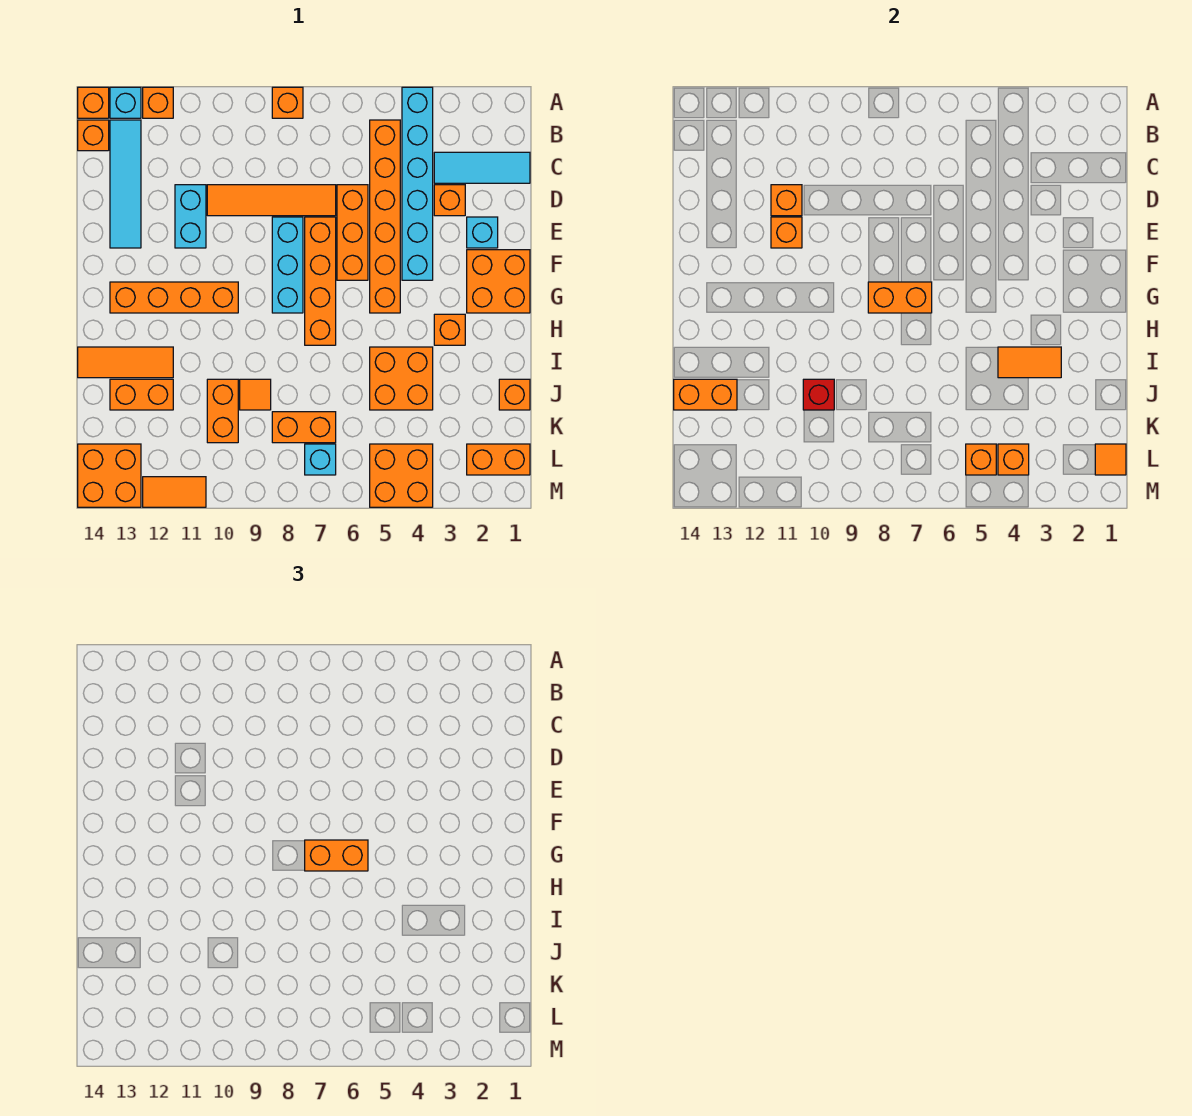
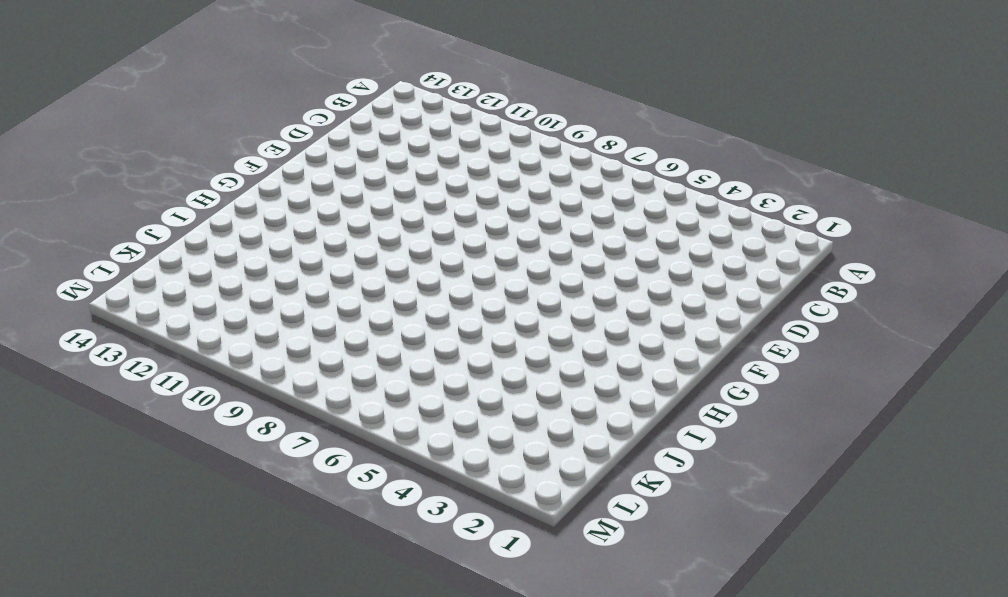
none -> cyan 1x6 brick [402,87,433,280]
none -> orange 1x1 brick [272,87,303,118]
none -> orange 1x1 brick [143,87,173,118]
none -> cyan 1x1 brick [110,87,141,118]

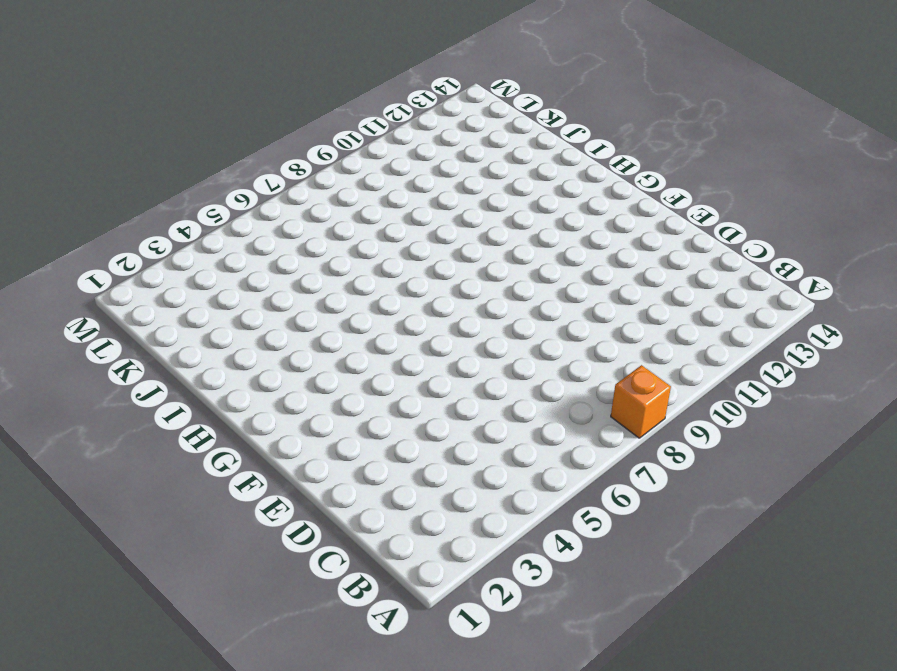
none -> cyan 1x6 brick [402,87,433,280]
none -> orange 1x1 brick [143,87,173,118]
none -> cyan 1x1 brick [110,87,141,118]
none -> orange 1x1 brick [78,87,109,118]

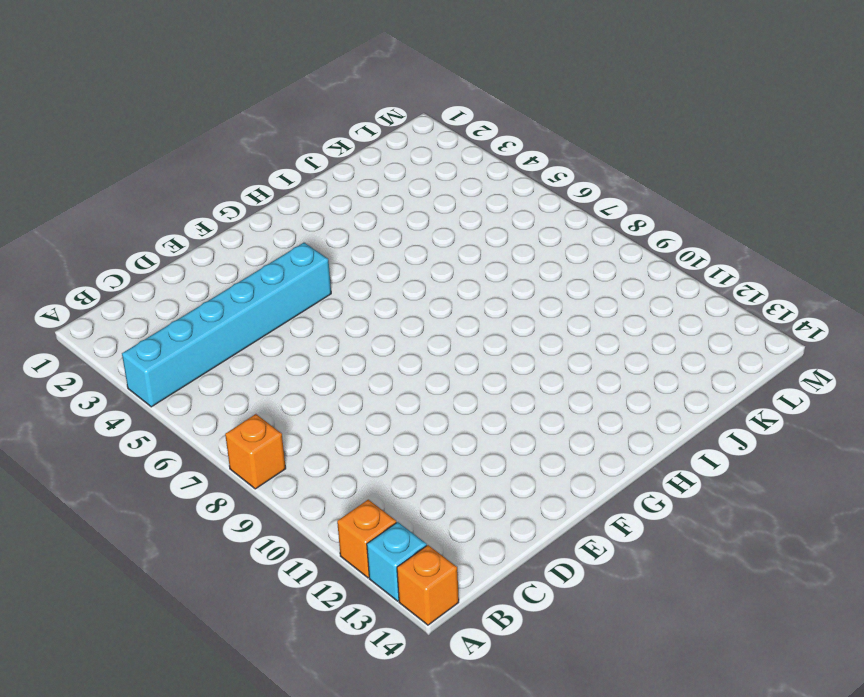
none -> orange 1x6 brick [370,120,400,313]
none -> cyan 1x4 tile [110,120,141,248]
none -> orange 1x1 brick [78,120,109,151]
none -> cyan 1x3 tile [434,152,530,183]

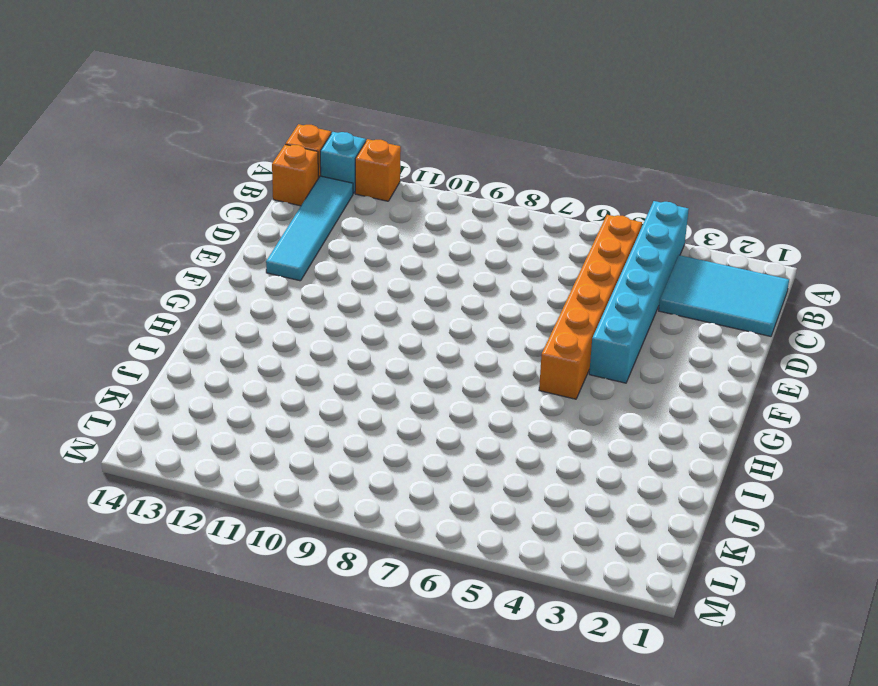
cyan 2x3 tile [659,255,789,336] -> cyan 1x3 tile [434,152,530,183]
none -> orange 1x1 brick [272,87,303,118]
none -> orange 1x1 brick [434,185,465,216]
none -> orange 1x3 brick [337,185,368,280]
none -> orange 1x4 tile [207,185,336,216]

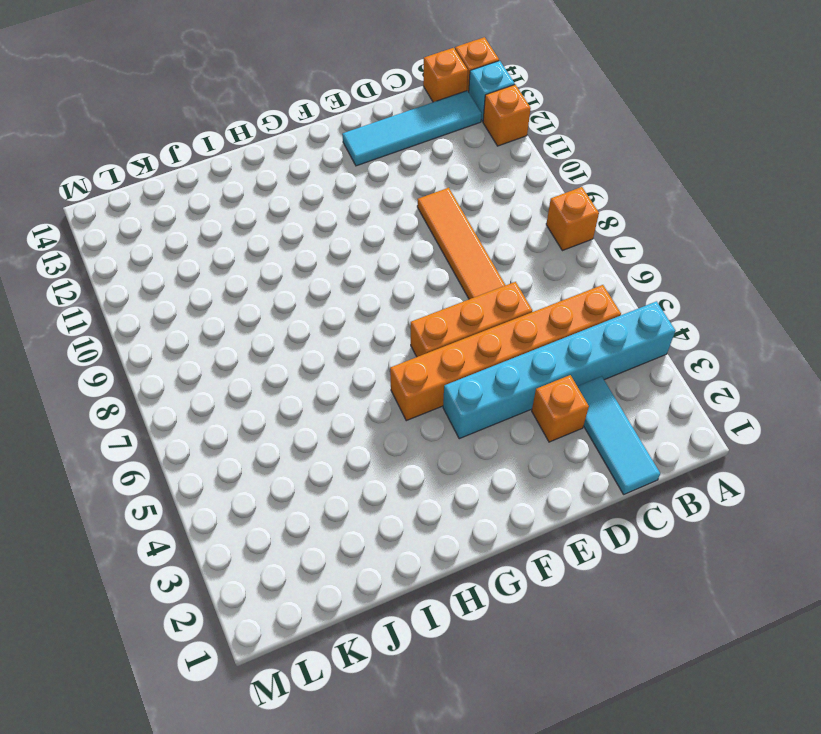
none -> cyan 1x2 brick [175,185,206,248]
none -> cyan 1x1 brick [467,217,498,248]
none -> orange 1x4 brick [305,217,336,345]
none -> cyan 1x3 brick [272,217,303,313]

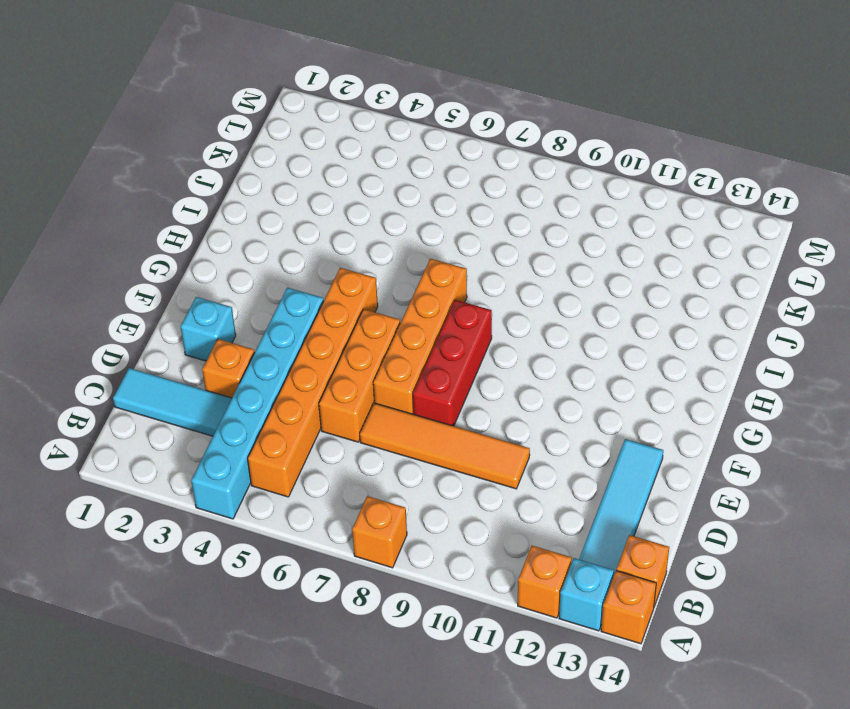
red 1x3 brick [413,300,492,426] -> cyan 1x3 brick [272,217,303,313]
none -> cyan 1x2 brick [175,185,206,248]
none -> orange 2x2 brick [467,250,530,313]
none -> orange 1x4 brick [110,282,238,313]
none -> orange 1x1 brick [434,314,465,345]

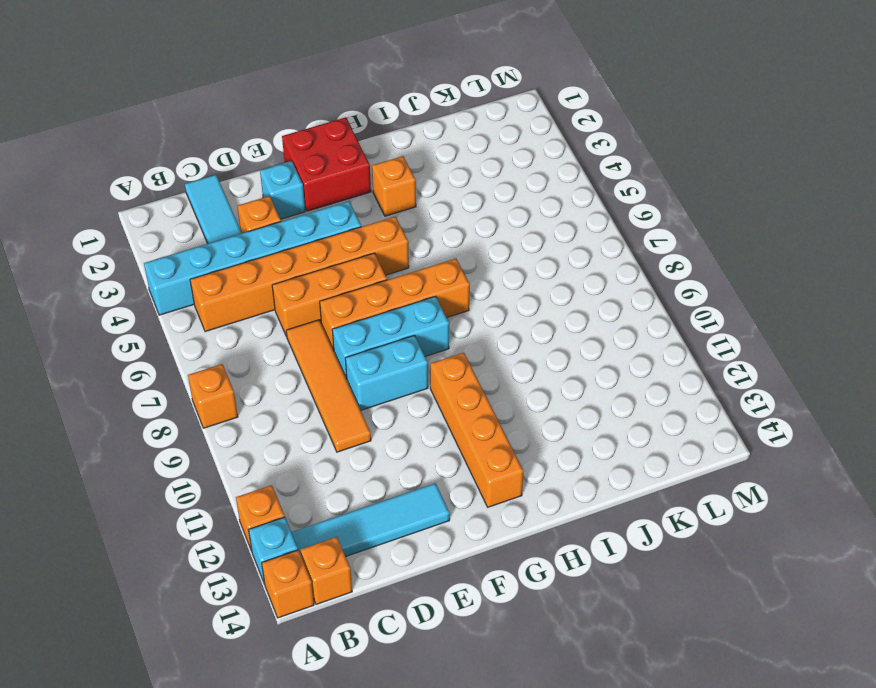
cyan 1x2 brick [345,335,428,410] -> cyan 1x2 brick moved to [175,185,206,248]
red 2x2 brick [282,117,371,211] -> orange 2x2 brick [467,250,530,313]
none -> orange 2x2 brick [370,347,433,410]
none -> orange 1x3 tile [78,347,173,378]
none -> orange 1x1 brick [499,379,530,410]
none -> orange 1x1 tile [240,379,271,410]

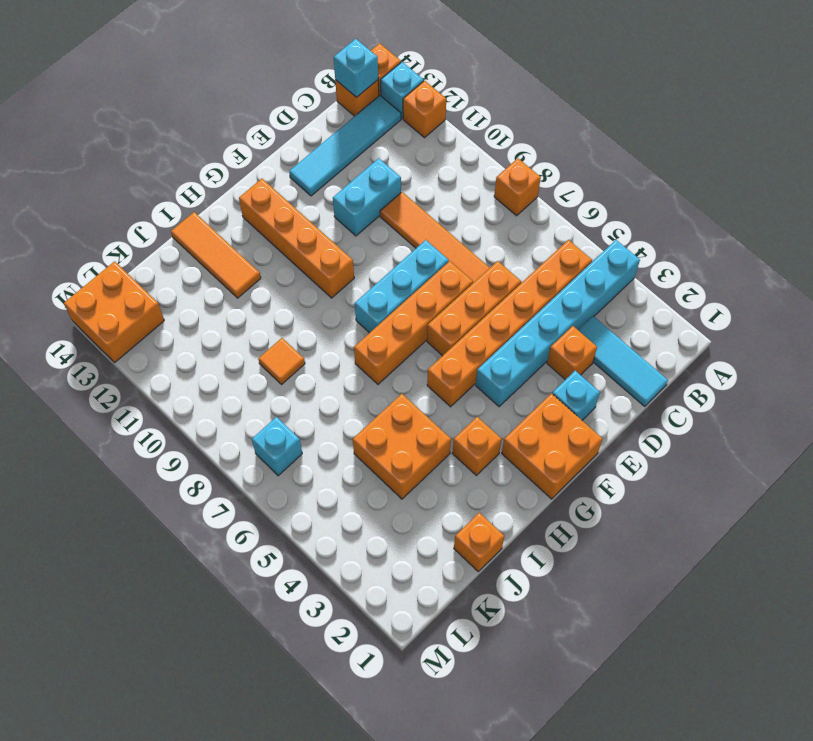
cyan 1x1 brick [334,39,378,97] -> none
none -> orange 1x2 brick [207,379,238,443]
none -> orange 1x2 brick [110,379,173,410]
none -> orange 1x2 brick [272,412,336,443]
none -> orange 1x2 brick [467,444,530,475]

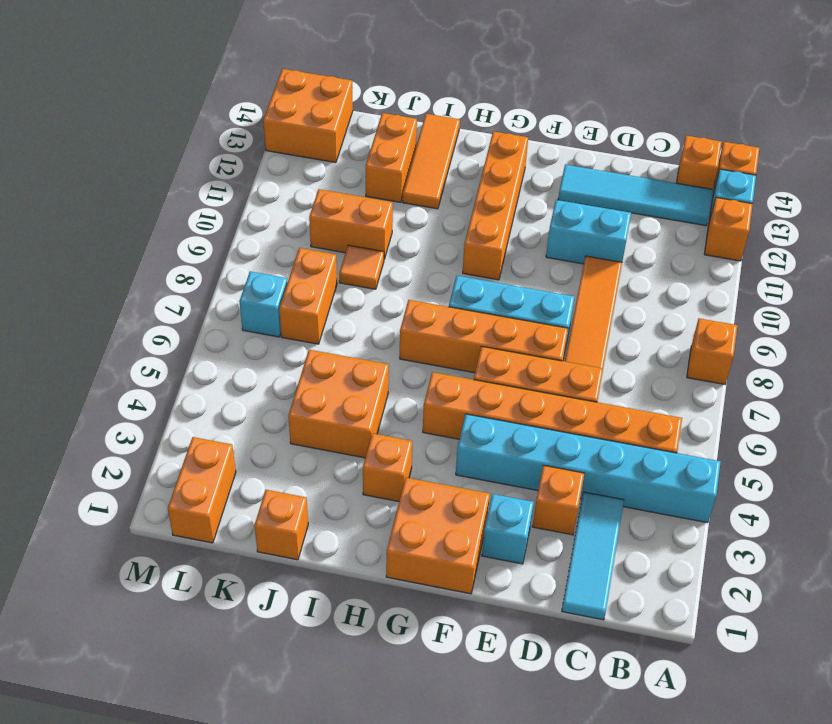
none -> orange 2x2 brick [370,444,433,507]
none -> orange 1x2 tile [143,477,206,507]
none -> orange 1x1 brick [771,185,802,216]
none -> orange 1x1 brick [771,217,802,248]

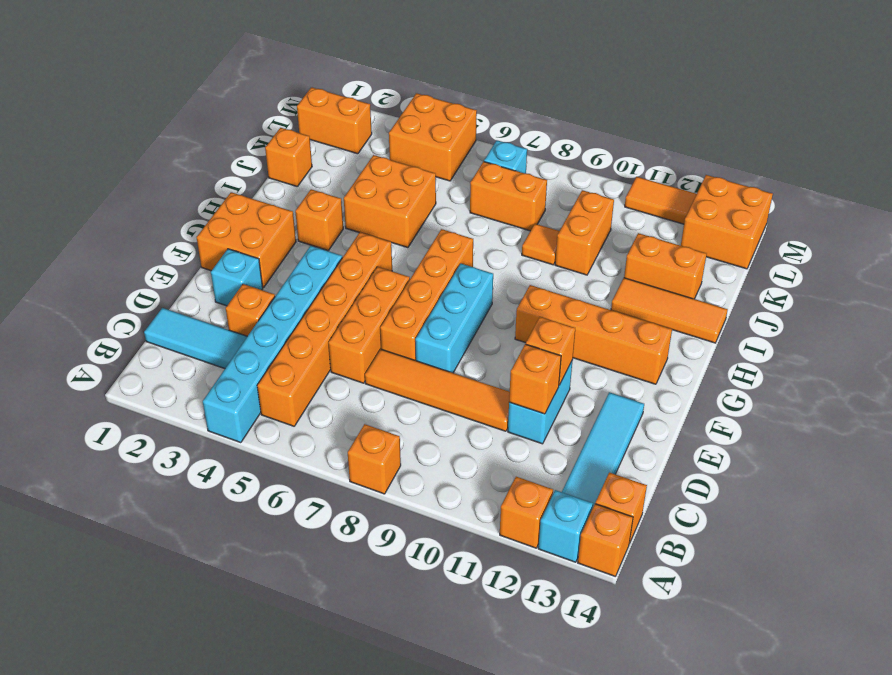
none -> orange 1x2 brick [868,282,932,313]
none -> orange 1x2 tile [998,347,1061,378]
none -> red 1x1 brick [803,379,834,410]
none -> orange 1x2 brick [674,379,737,410]

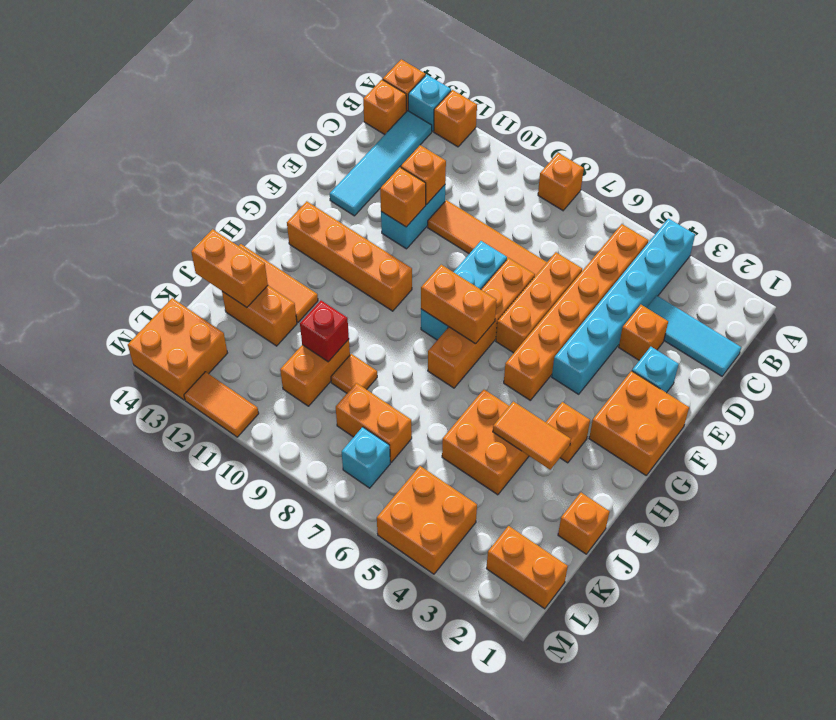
none -> orange 1x1 tile [1095,444,1126,475]
none -> orange 1x1 brick [998,444,1029,475]
none -> orange 1x1 brick [966,444,996,475]
none -> orange 1x2 brick [305,840,368,871]

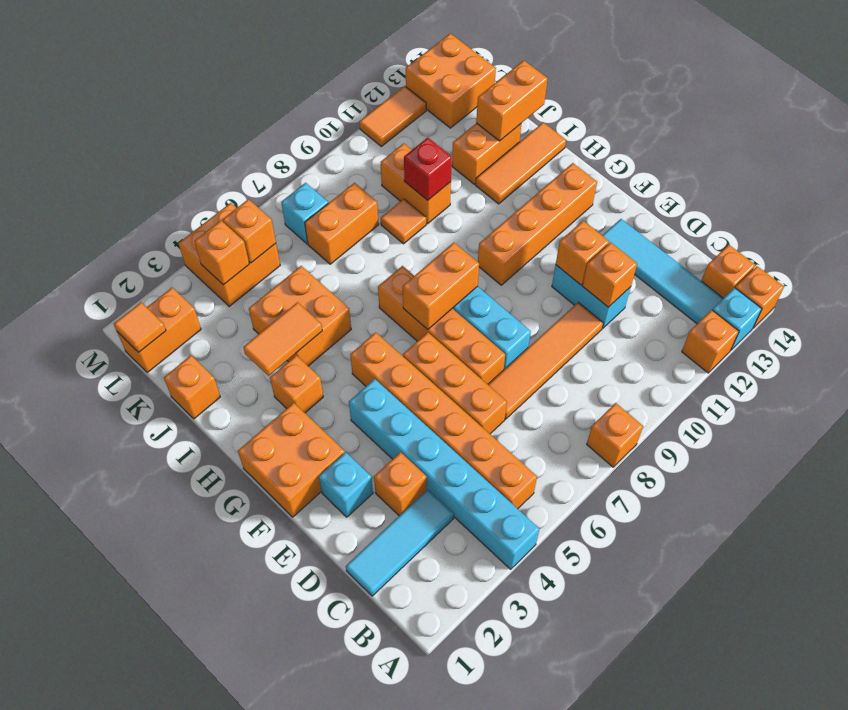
none -> orange 1x2 brick [305,840,368,871]

